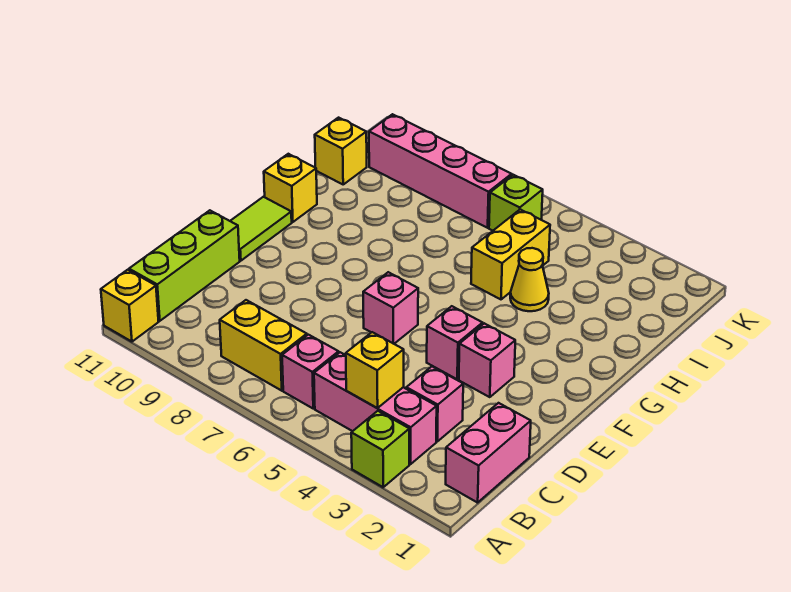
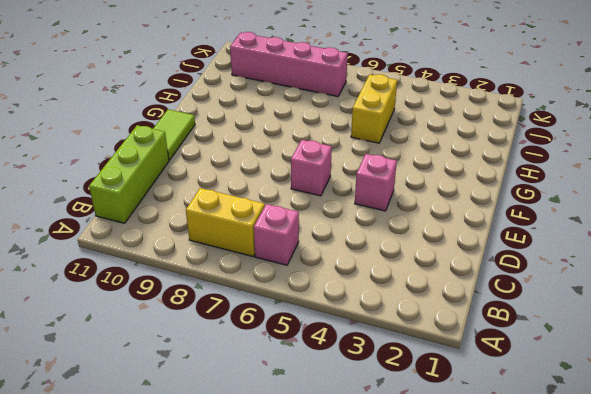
none -> lime 1x1 brick [351,411,409,487]
none -> yellow 1x1 brick [101,270,159,342]
none -> pink 1x2 brick [446,403,531,503]

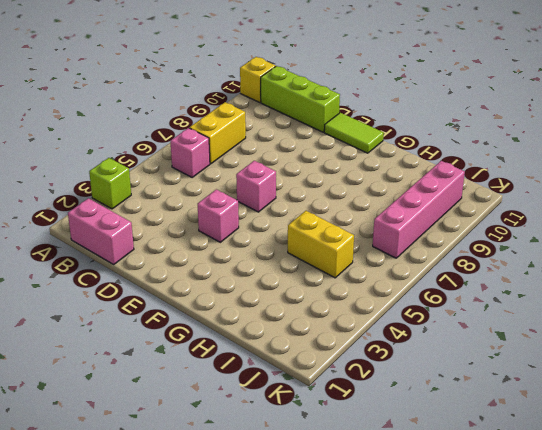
none -> pink 1x3 brick [314,352,437,464]
none -> pink 1x1 brick [406,367,463,441]
none -> pink 1x1 brick [459,323,515,397]

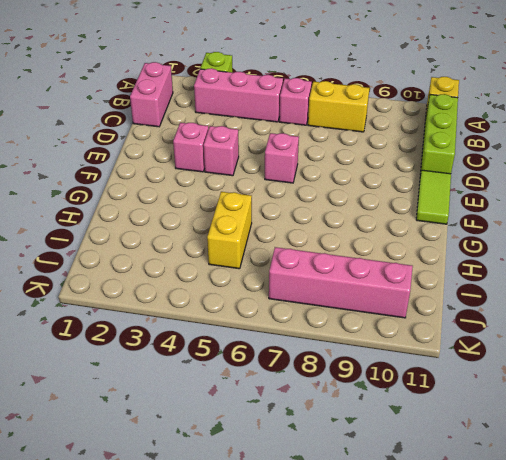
none -> pink 1x1 brick [406,367,463,441]
none -> yellow 1x1 brick [264,154,317,222]
none -> yellow 1x1 cone [510,248,549,311]

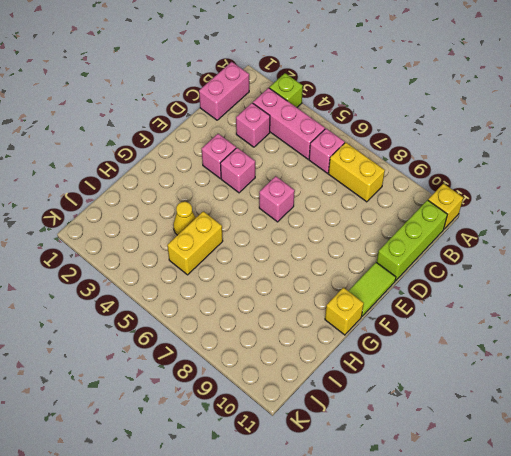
none -> yellow 1x1 brick [315,118,367,184]
none -> lime 1x1 brick [489,175,543,231]
none -> pink 1x4 brick [369,114,512,228]

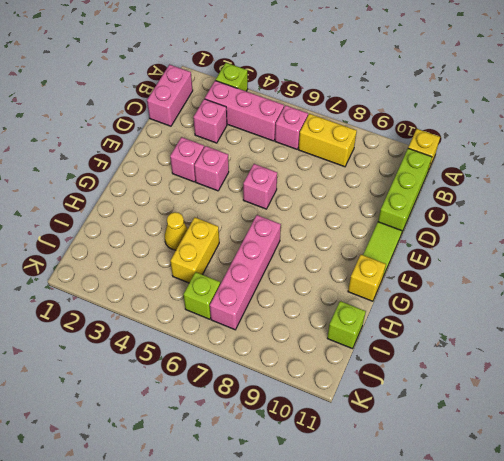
pink 1x4 brick [210,215,281,330] -> pink 1x4 brick turned to [369,114,512,228]
lime 1x1 brick [327,301,366,349] -> yellow 1x1 brick [315,118,367,184]
none -> yellow 1x1 brick [346,332,404,408]

